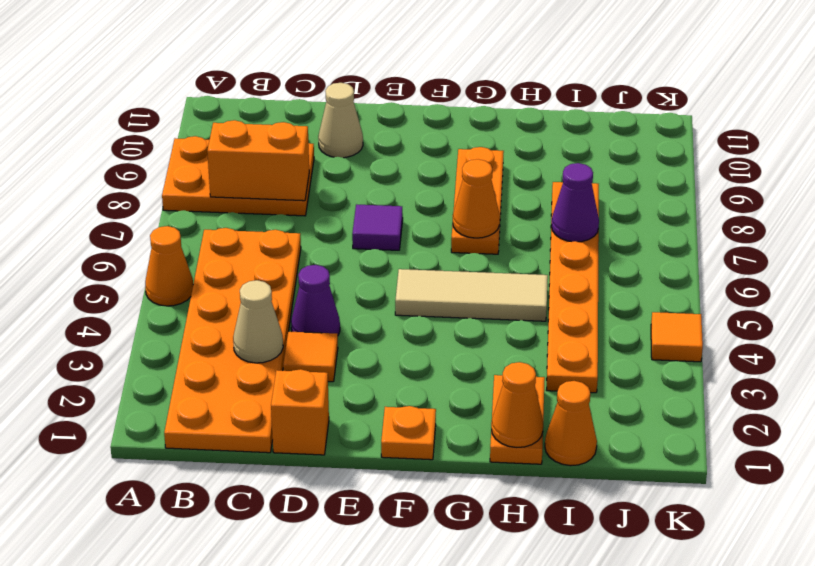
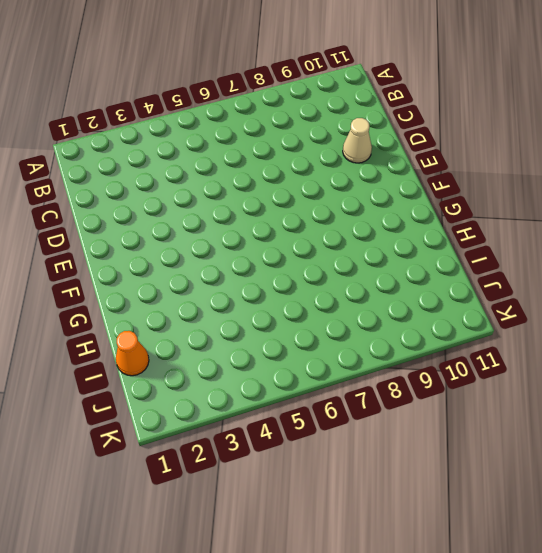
none -> orange 1x1 cone [145,226,193,306]
none -> orange 2x3 plate [162,136,314,216]
none -> orange 2x6 plate [164,228,301,453]

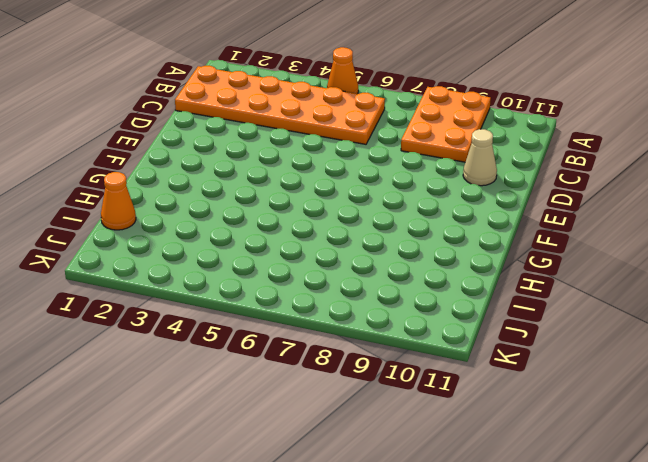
none -> orange 1x1 brick [271,369,329,455]
none -> orange 1x1 tile [283,332,338,382]
none -> purple 1x1 cone [291,265,340,335]

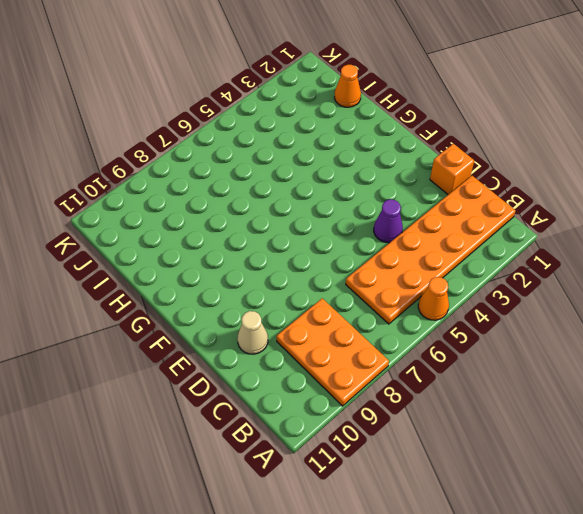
none -> orange 1x1 tile [283,332,338,382]
none -> purple 1x1 tile [352,204,403,250]
none -> orange 1x1 plate [381,406,436,460]

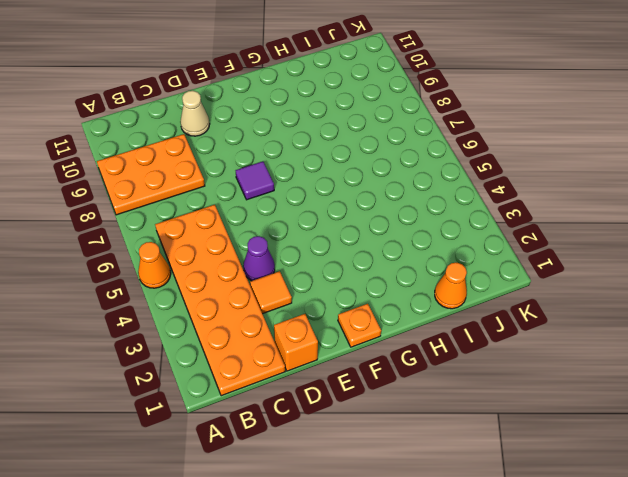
none -> tan 1x3 tile [395,269,548,321]
none -> orange 1x3 plate [451,147,504,254]
none -> orange 1x2 plate [490,375,545,464]

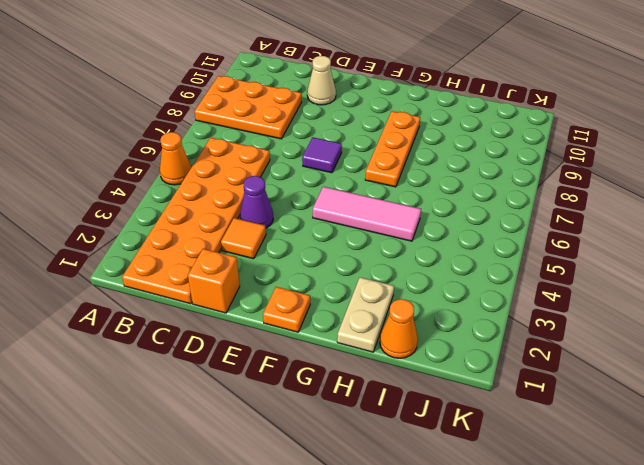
pink 1x3 tile [313,187,421,241] -> tan 1x3 tile [395,269,548,321]
tan 1x2 plate [337,277,394,352] -> orange 1x2 plate [490,375,545,464]
none -> orange 1x6 plate [547,182,599,393]
none -> orange 1x1 tile [651,312,703,362]
none -> orange 1x2 brick [207,120,309,201]

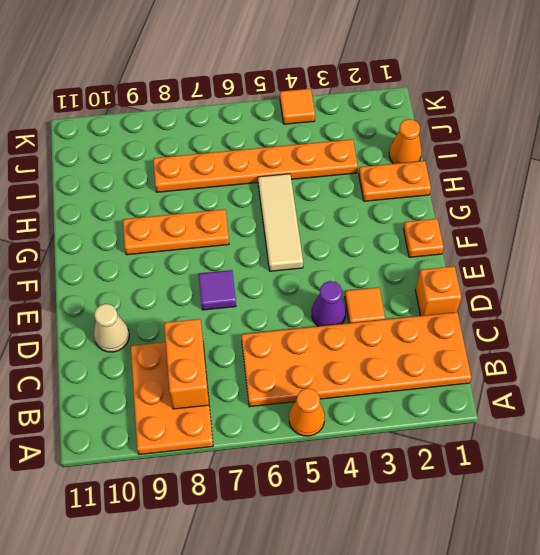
none -> tan 1x1 cone [233,280,283,363]
none -> orange 1x1 cone [453,159,500,238]
none -> orange 1x1 cone [491,362,543,447]

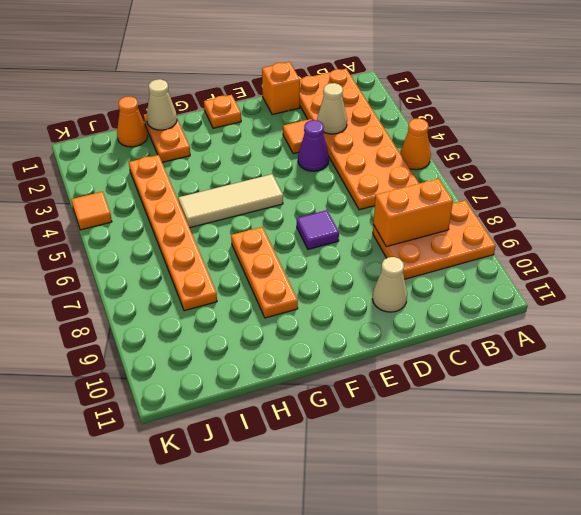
tan 1x1 cone [146,79,177,130] -> orange 1x1 cone [491,362,543,447]
none -> orange 1x1 cone [453,159,500,238]
none -> purple 1x1 cone [551,163,599,242]

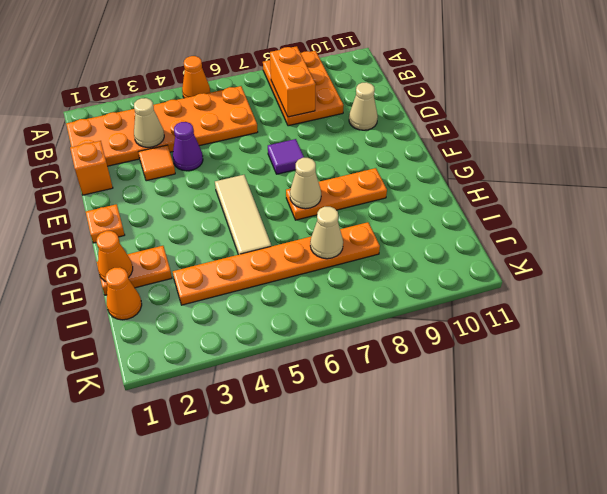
tan 1x1 cone [290,158,321,209] -> orange 1x1 cone [453,159,500,238]
tan 1x1 cone [310,207,343,259] -> purple 1x1 cone [551,163,599,242]
none -> orange 1x1 tile [651,312,703,362]

